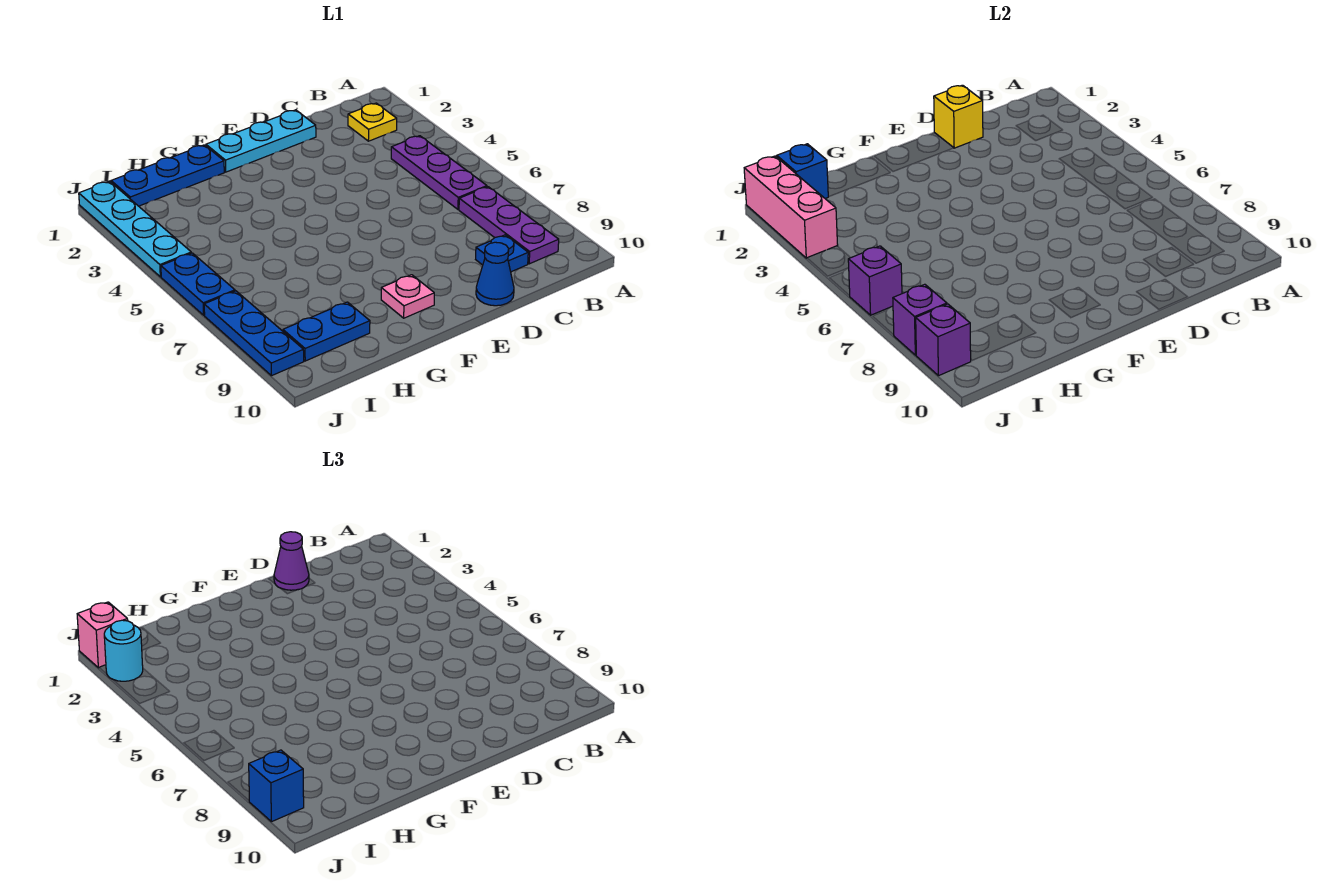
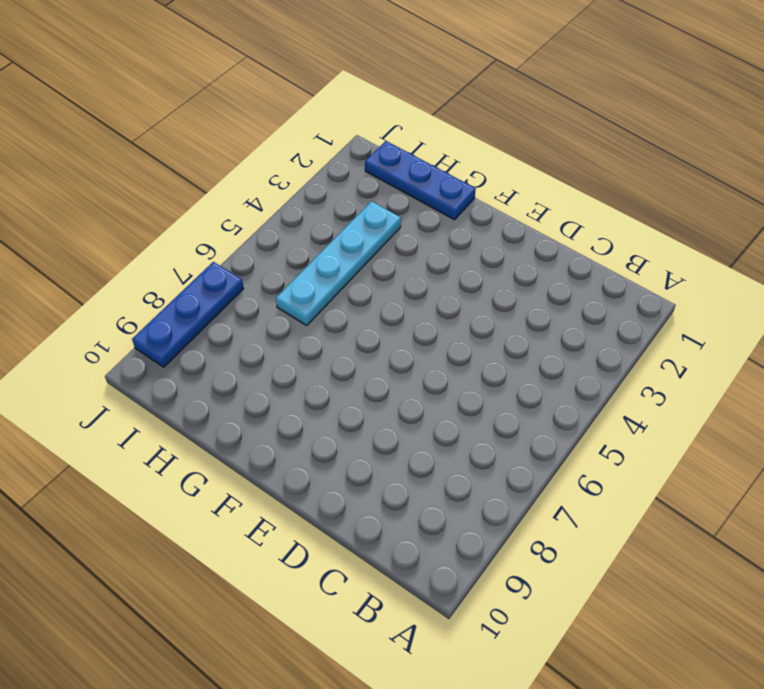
cyan 1x4 plate [276,201,401,325] -> cyan 1x4 plate moved to [79,181,191,277]
none -> yellow 1x1 plate [348,103,397,141]
none -> purple 1x3 plate [391,136,487,209]
none -> purple 1x3 plate [459,187,559,264]

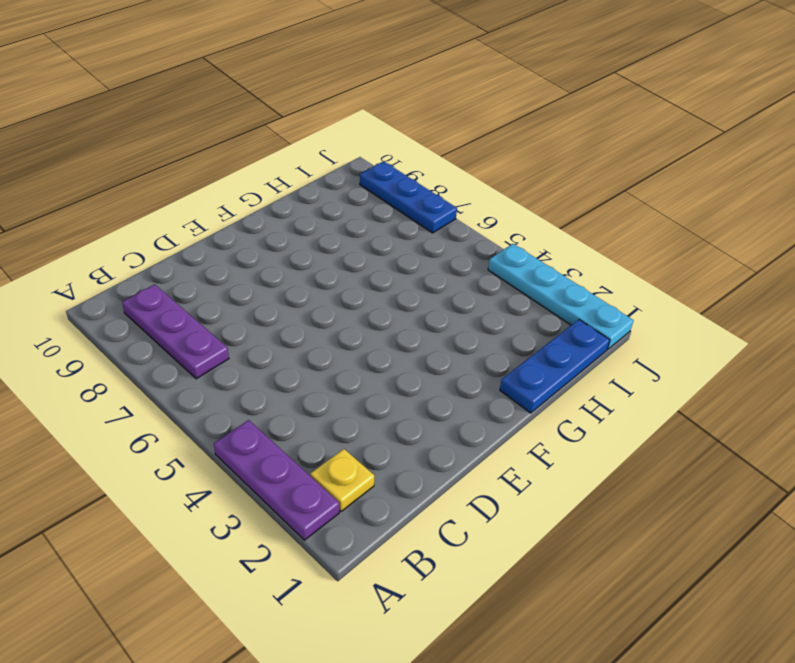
purple 1x3 plate [214,420,339,540] -> purple 1x3 plate moved to [391,136,487,209]
none -> blue 1x1 plate [476,235,528,272]
none -> cyan 1x3 plate [206,110,316,172]
none -> blue 1x1 cone [476,242,514,306]

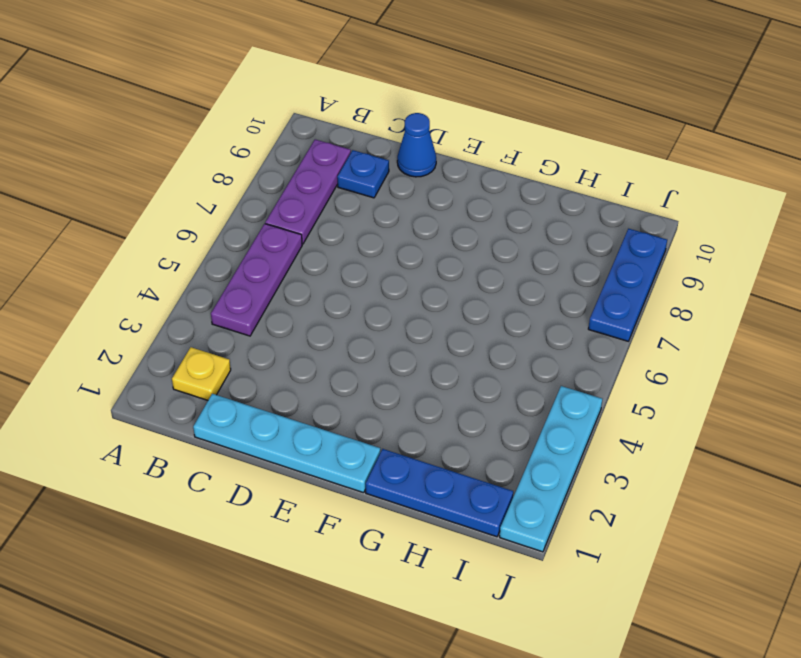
cyan 1x4 plate [193,394,380,493] -> cyan 1x3 plate [206,110,316,172]
none -> pink 1x1 plate [381,275,434,318]
none -> blue 1x2 plate [283,302,370,361]
none -> blue 1x2 plate [161,253,235,315]

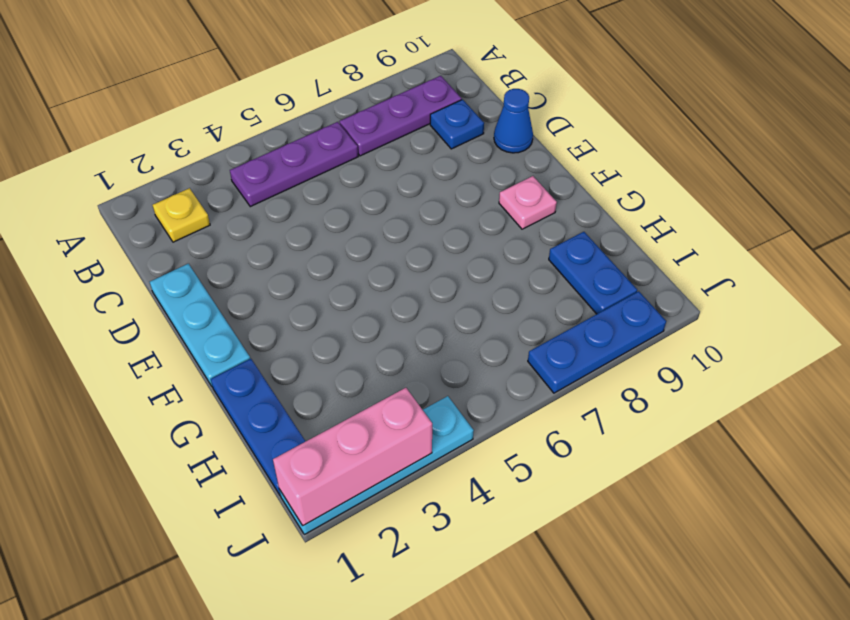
none -> blue 1x2 plate [161,253,235,315]
none -> yellow 1x1 brick [934,85,983,148]
none -> blue 1x1 brick [777,144,828,199]

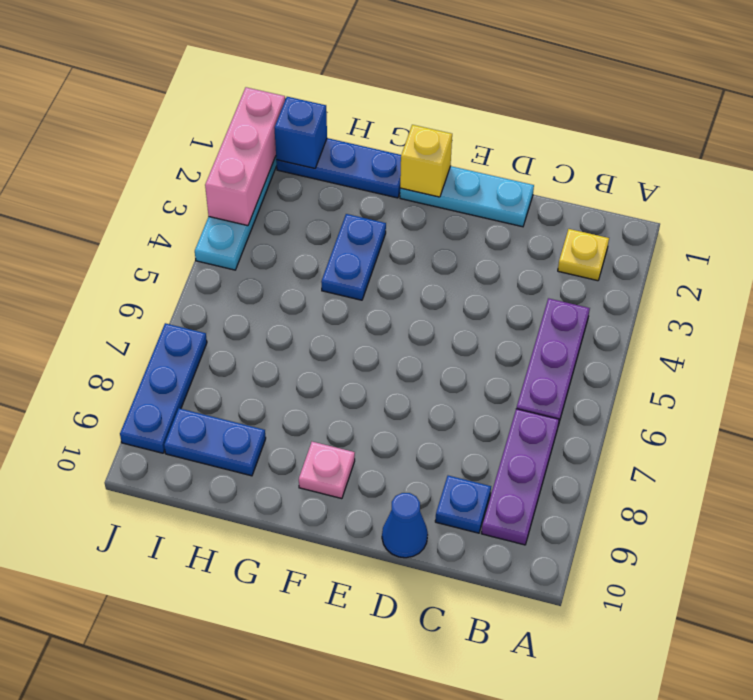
yellow 1x1 brick [400,125,452,197] -> yellow 1x1 brick moved to [934,85,983,148]
blue 1x2 plate [321,214,386,300] -> blue 1x2 plate moved to [161,253,235,315]
none -> purple 1x1 brick [848,246,902,315]
none -> purple 1x1 brick [893,284,947,355]
none -> purple 1x1 brick [916,304,971,376]

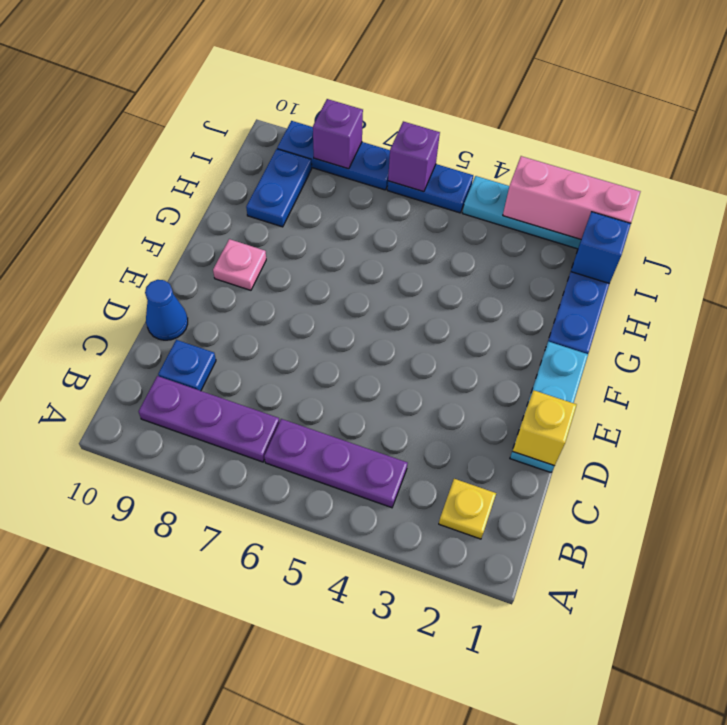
none -> purple 1x1 brick [916,304,971,376]
none -> purple 1x1 cone [274,532,309,590]
none -> pink 1x1 brick [77,602,128,668]

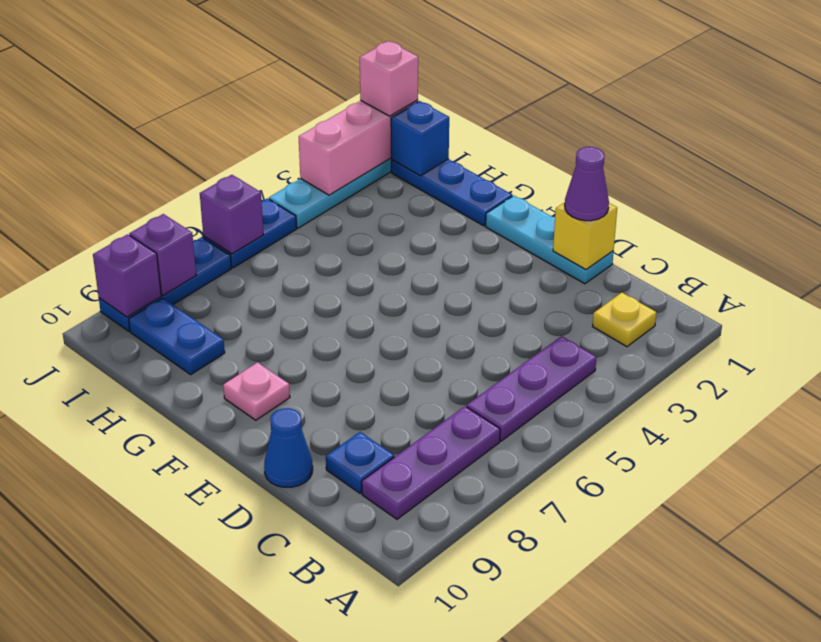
none -> cyan 1x1 round brick [104,620,143,681]
none -> blue 1x1 brick [249,750,304,822]

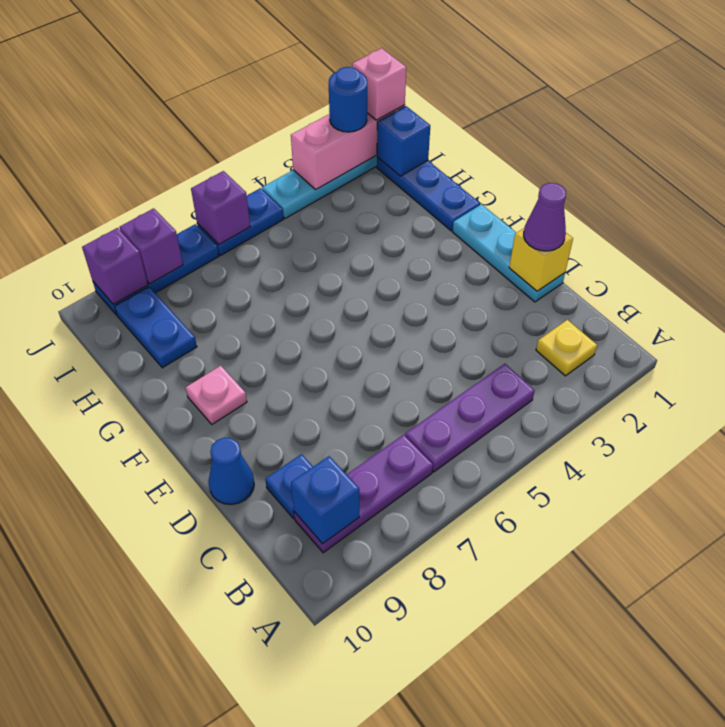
blue 1x1 brick [291,456,359,544] -> blue 1x1 brick moved to [249,750,304,822]
blue 1x1 round brick [329,67,367,132] -> cyan 1x1 round brick [104,620,143,681]

